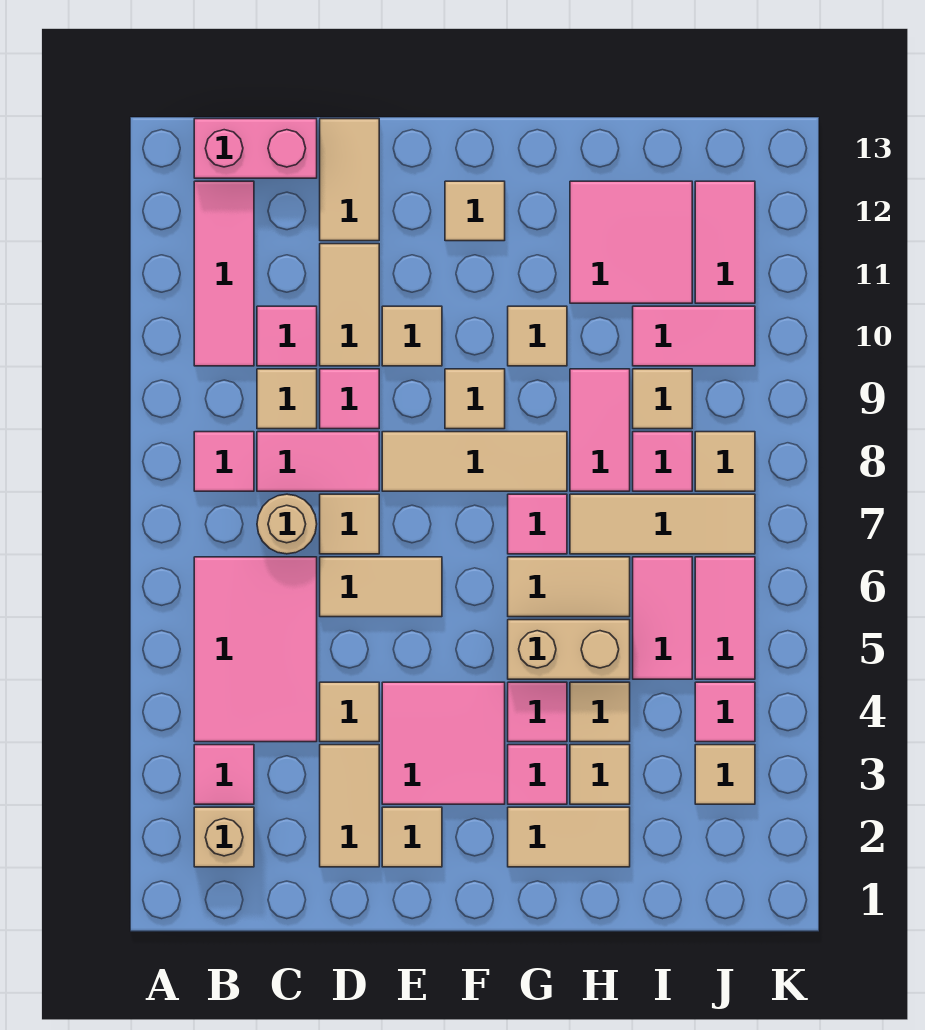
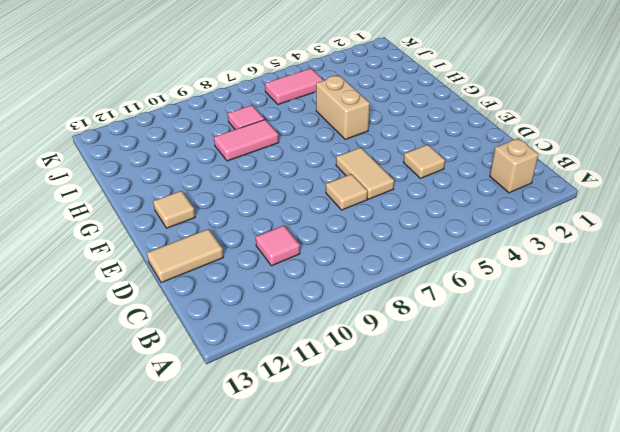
none -> pink 1x1 tile [194,745,254,804]
none -> pink 2x3 tile [194,557,317,742]
none -> pink 1x1 tile [194,432,254,491]
none -> pink 1x3 tile [194,181,254,366]

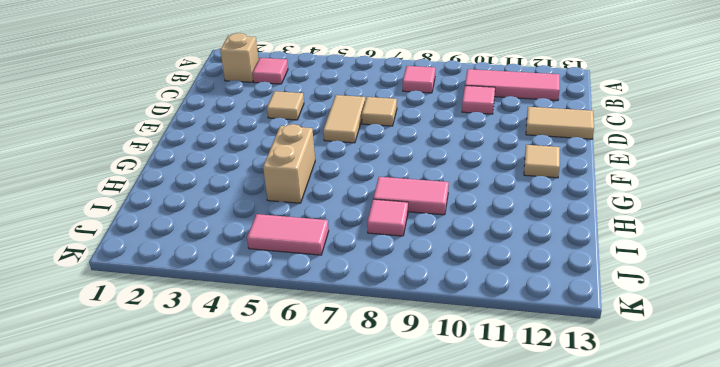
none -> pink 2x3 tile [194,557,317,742]
none -> pink 1x2 brick [194,119,317,178]
none -> tan 1x1 round brick [257,494,317,554]
none -> pink 1x2 tile [257,432,379,491]

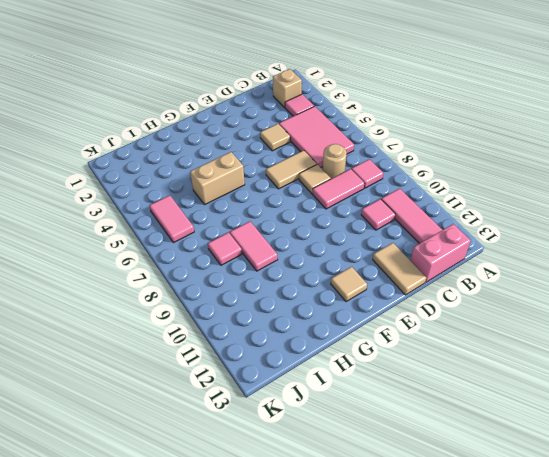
none -> tan 1x1 tile [257,369,317,429]
none -> tan 1x2 tile [320,745,379,867]
none -> pink 1x1 tile [320,369,379,429]
none -> tan 1x2 tile [320,244,379,366]

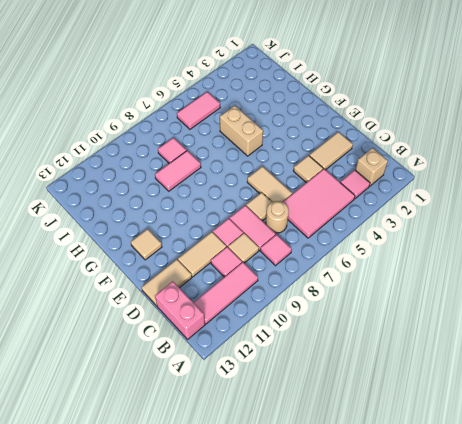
none -> tan 1x1 tile [382,807,442,867]
none -> pink 2x2 tile [382,682,505,804]
none -> tan 1x3 tile [382,432,567,491]
none -> tan 1x1 tile [382,306,442,366]

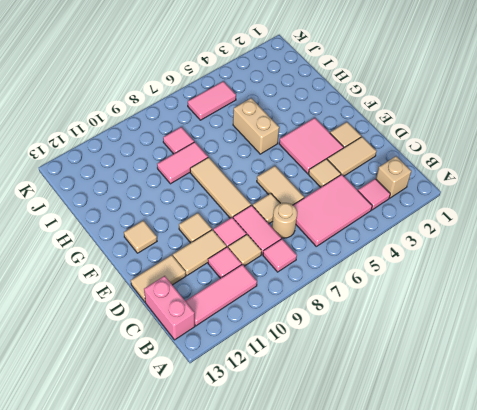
none -> tan 1x1 tile [445,369,505,429]
none -> tan 1x2 tile [508,807,630,867]
none -> pink 1x1 tile [508,745,567,804]
none -> pink 1x1 tile [508,682,567,742]

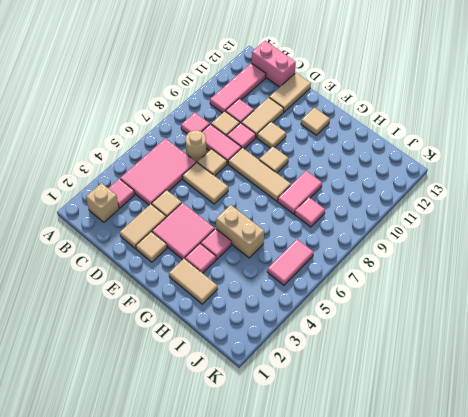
none -> tan 1x2 tile [508,557,630,617]
none -> pink 1x1 tile [508,494,567,554]
none -> tan 1x1 tile [508,306,567,366]
none -> tan 1x1 tile [570,745,630,804]

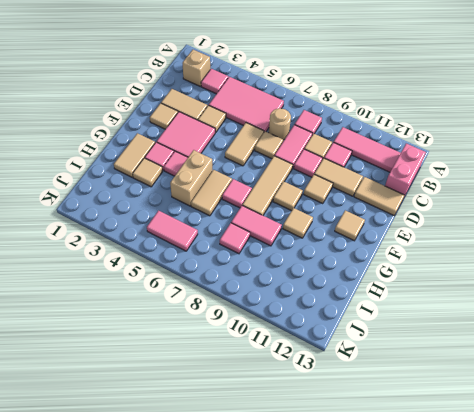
none -> tan 1x1 tile [570,682,630,742]
none -> tan 1x3 tile [570,494,755,554]
none -> pink 2x2 tile [570,181,692,303]
none -> pink 1x2 tile [633,557,692,679]

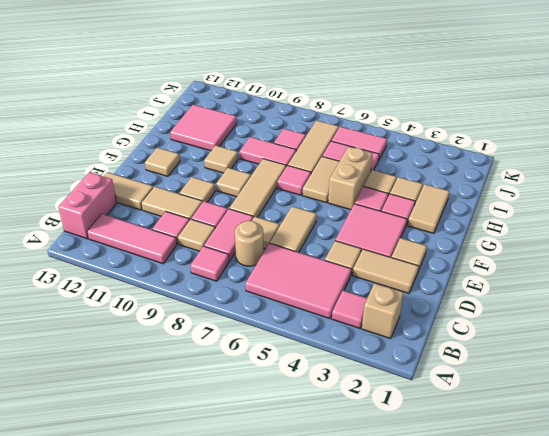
none -> tan 1x1 tile [633,369,692,429]
none -> pink 1x2 tile [633,306,755,366]
none -> tan 1x1 tile [695,745,755,804]
none -> pink 1x1 tile [695,682,755,742]

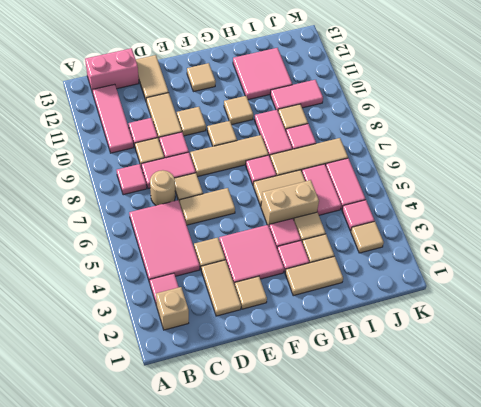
none -> tan 1x1 tile [695,432,755,491]
none -> pink 1x2 tile [695,181,755,303]

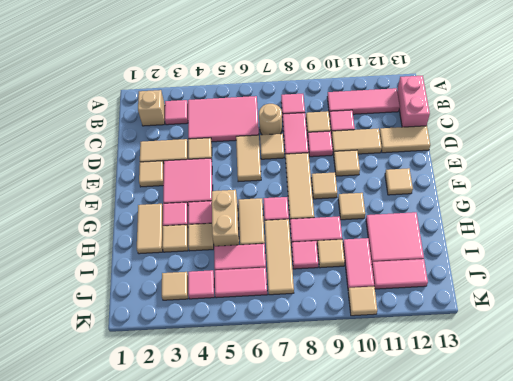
tan 1x1 tile [348,287,377,316] -> tan 1x1 tile moved to [695,432,755,491]

